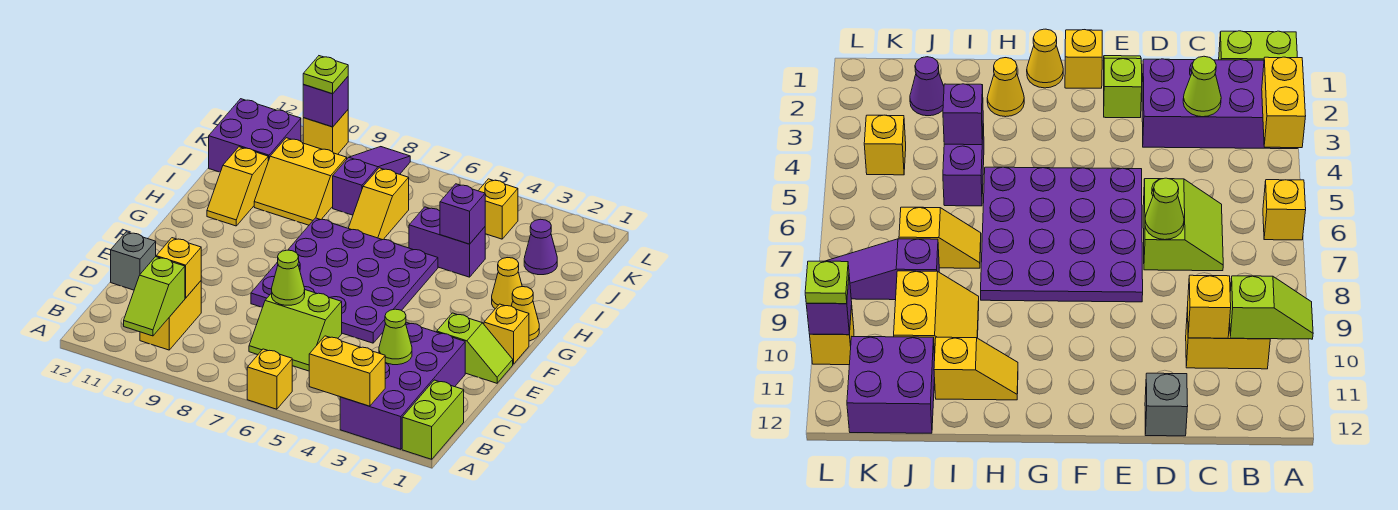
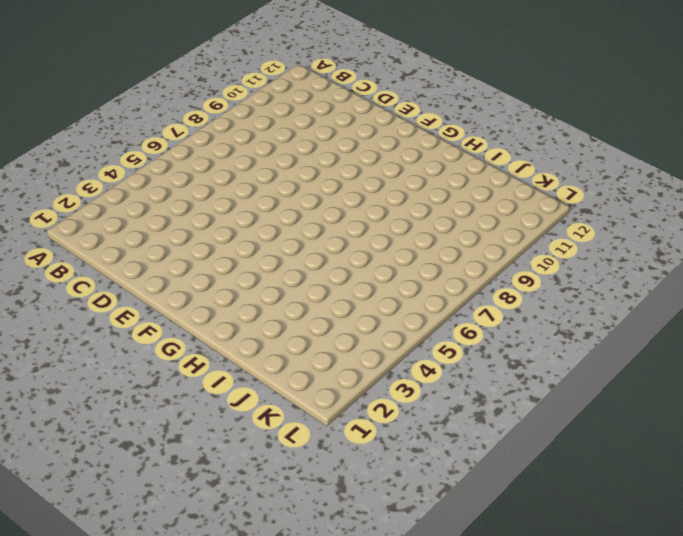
none -> lime 1x2 brick [402,380,464,459]
none -> purple 2x4 brick [340,322,465,449]
none -> yellow 1x1 brick [247,349,292,409]

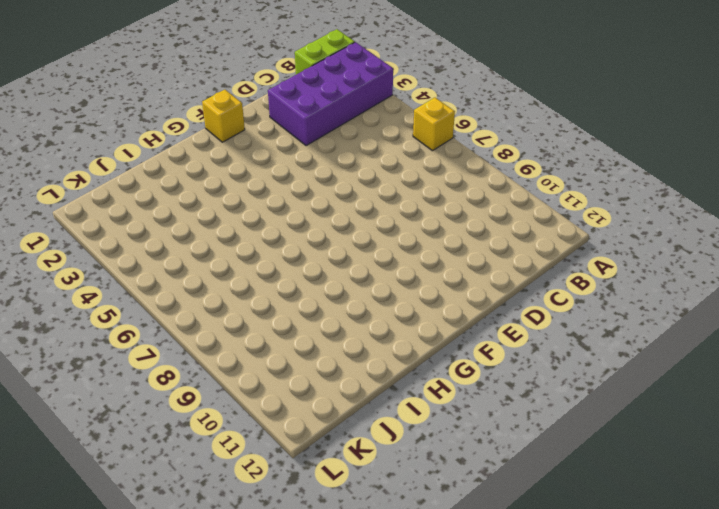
none -> yellow 1x2 brick [140,281,201,350]
none -> lime 2x2 slope [249,290,342,371]
none -> grey 1x1 brick [111,232,156,290]

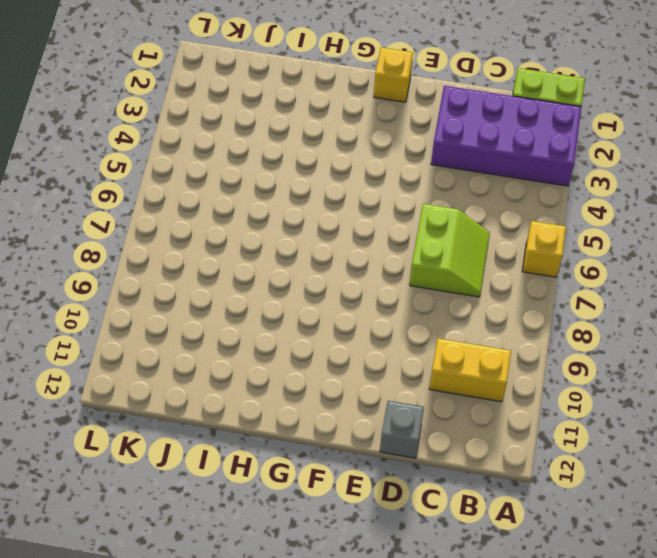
none -> lime 1x2 slope [437,313,513,383]
none -> purple 4x4 plate [251,218,438,343]
none -> yellow 1x1 cone [512,287,539,341]

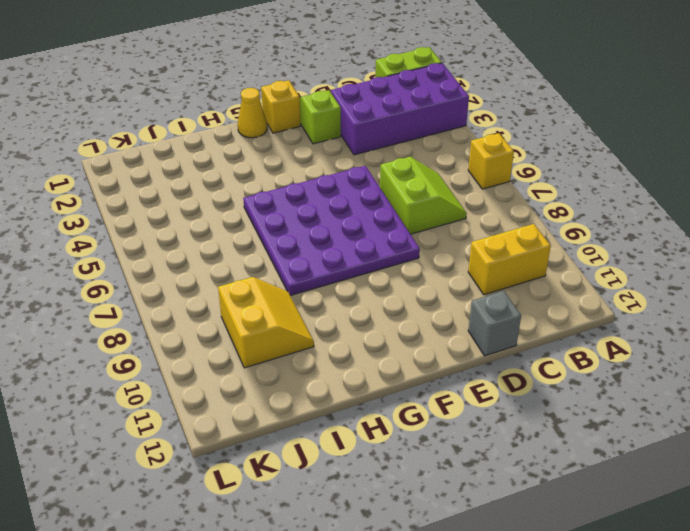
none -> yellow 1x1 cone [492,258,522,309]
none -> yellow 1x2 slope [207,147,268,226]
none -> purple 1x2 brick [409,207,485,277]

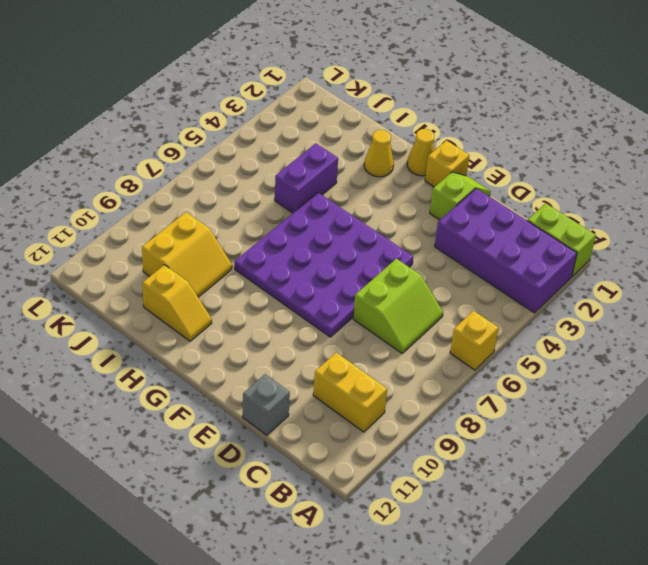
none -> yellow 1x2 slope [348,168,409,240]
none -> purple 1x1 cone [524,219,557,275]
none -> purple 1x3 slope [333,147,410,215]

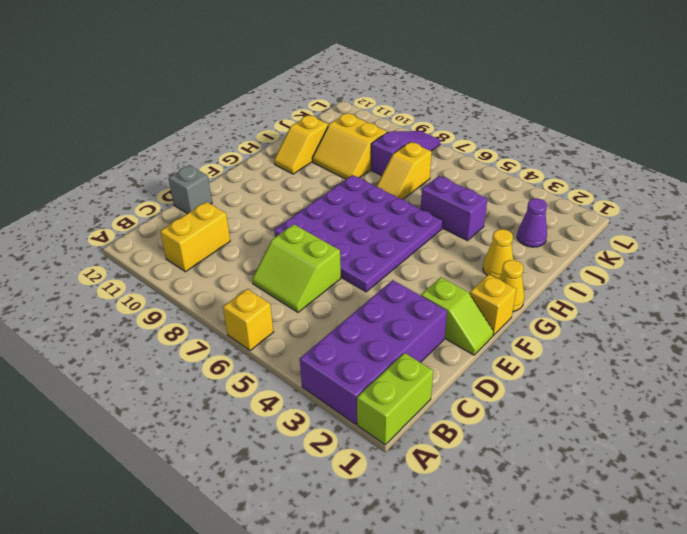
none -> purple 2x2 brick [209,99,301,172]
none -> yellow 1x1 brick [478,179,518,239]
none -> yellow 1x1 brick [303,110,348,154]

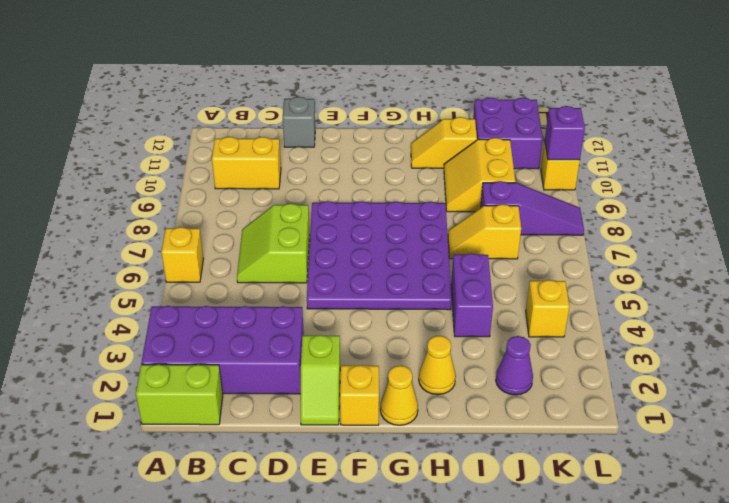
none -> yellow 1x2 brick [309,336,385,406]
none -> lime 1x2 slope [124,257,185,336]
none -> lime 1x1 cone [379,309,412,365]

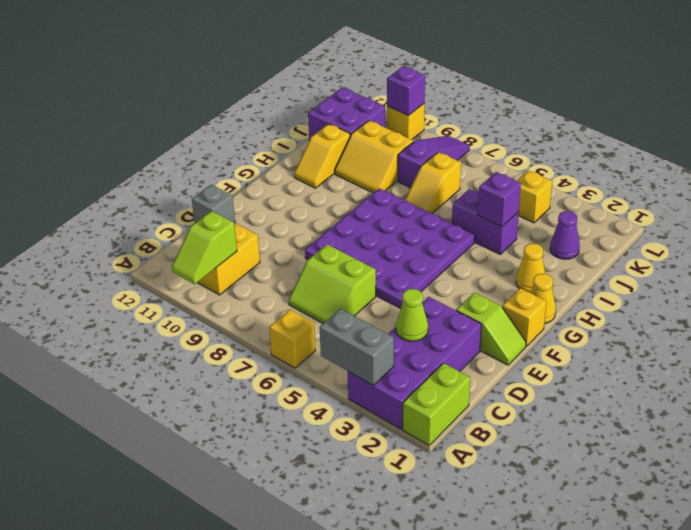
grey 1x2 brick [319,309,394,385] -> yellow 1x2 brick [309,336,385,406]
none -> yellow 1x1 brick [156,238,201,298]
none -> lime 1x1 cone [272,250,305,305]
none -> lime 1x1 plate [303,56,348,94]

